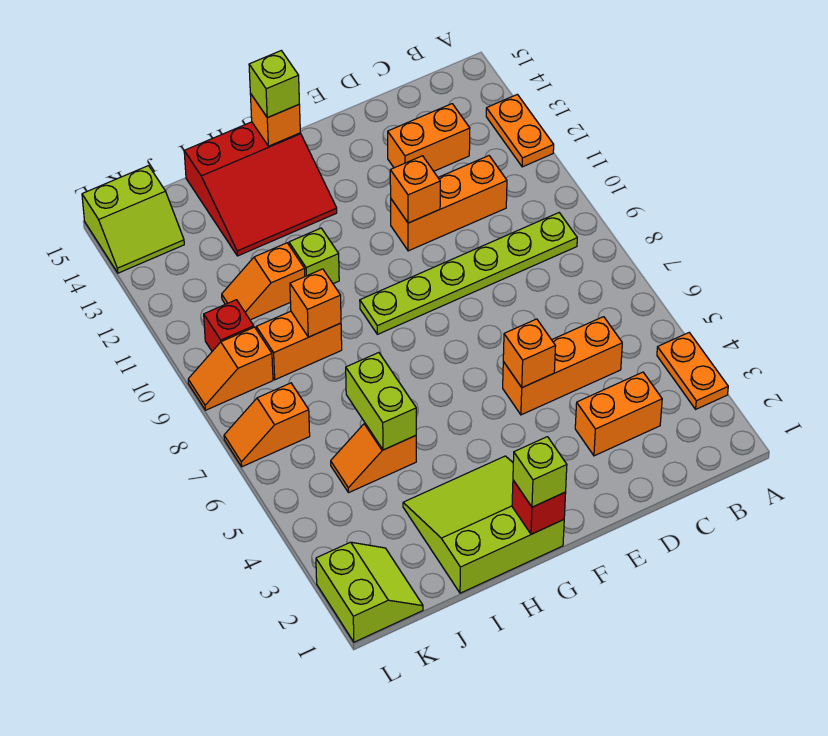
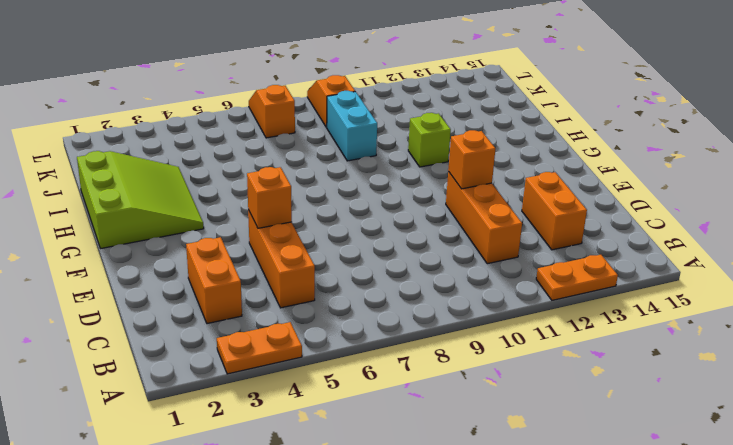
cyan 1x2 brick [327,91,377,161] -> orange 1x2 brick [256,311,342,380]
none -> lime 1x6 plate [360,213,577,334]
none -> red 3x3 slope [184,122,337,256]
none -> orange 1x2 slope [331,423,416,493]

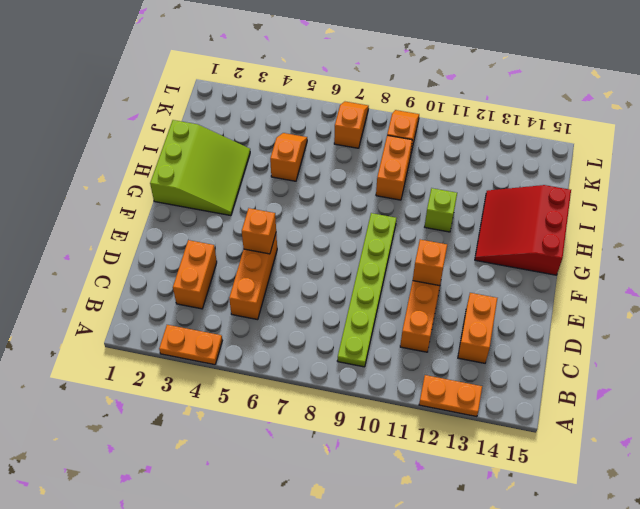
none -> orange 1x2 slope [222,243,305,320]
none -> lime 2x2 slope [316,542,423,642]
none -> red 1x1 brick [204,300,254,351]

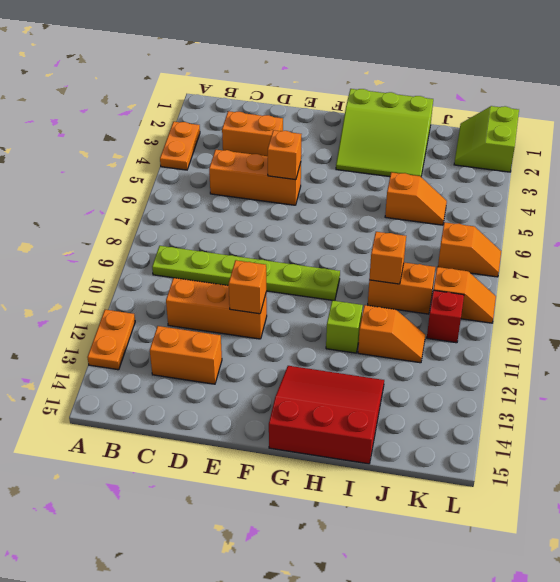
none -> lime 2x2 slope [82,166,184,273]
none -> red 1x1 brick [512,480,566,534]
none -> orange 1x1 brick [250,93,300,146]

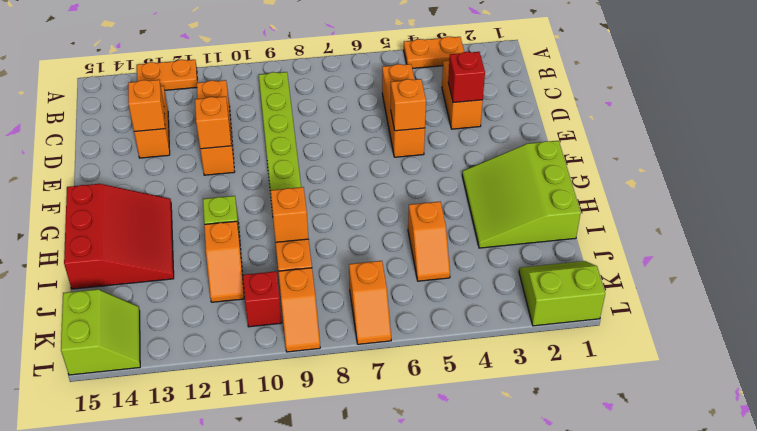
red 1x1 brick [448,52,485,103] -> red 1x1 brick moved to [512,480,566,534]
orange 1x1 brick [128,80,165,132] -> orange 1x1 brick moved to [250,93,300,146]
none -> lime 1x2 brick [346,353,416,450]
none -> lime 1x1 brick [513,437,567,507]
none -> lime 1x1 brick [249,51,299,118]

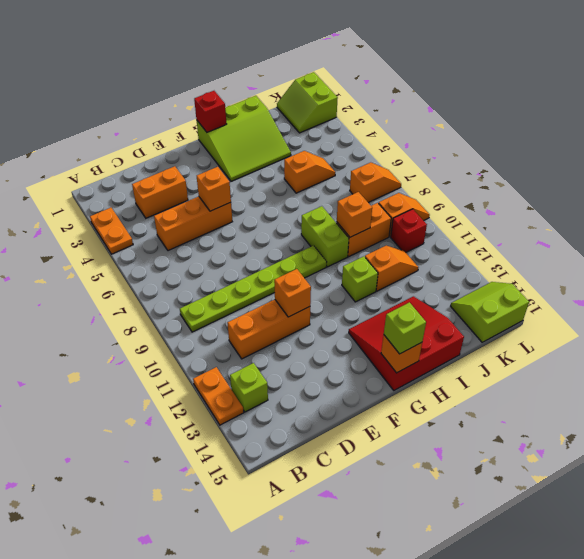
lime 1x1 brick [230,363,268,412] -> lime 1x1 brick moved to [513,437,567,507]
lime 1x2 brick [301,206,349,267] -> lime 1x2 brick moved to [346,353,416,450]
none -> orange 1x2 brick [388,104,470,171]

